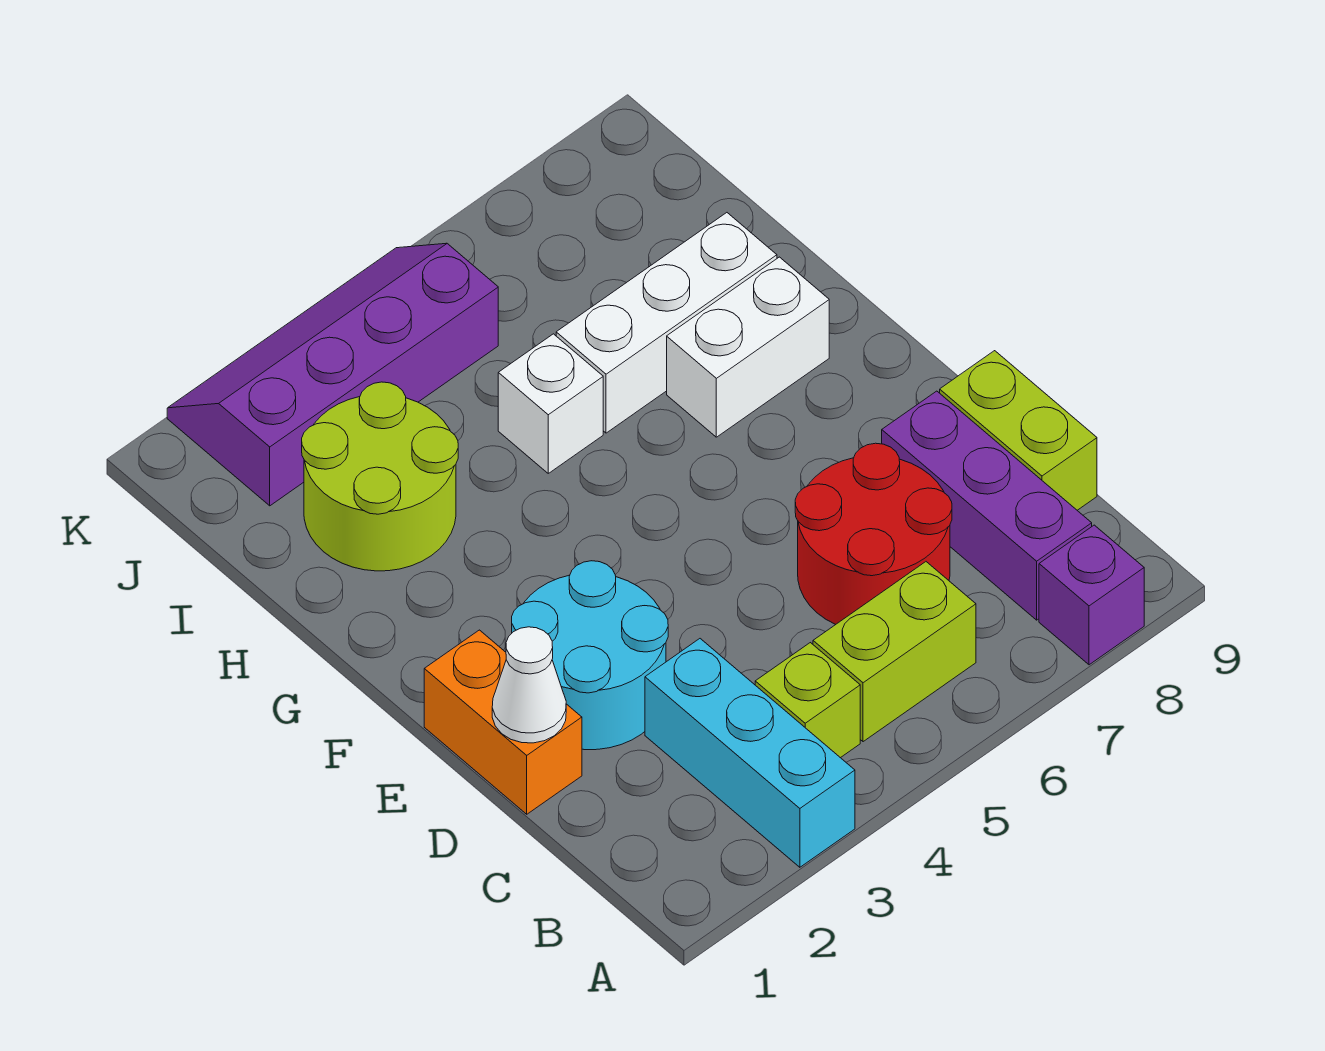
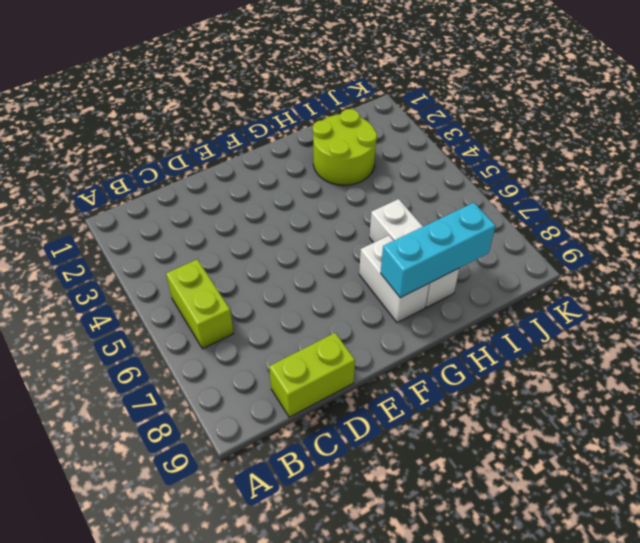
cyan 1x3 brick [381,203,495,298] -> cyan 1x3 brick moved to [645,639,855,867]
none -> purple 1x1 brick [1039,525,1144,665]
none -> lime 1x1 brick [755,643,860,758]
none -> purple 1x3 brick [882,391,1092,620]

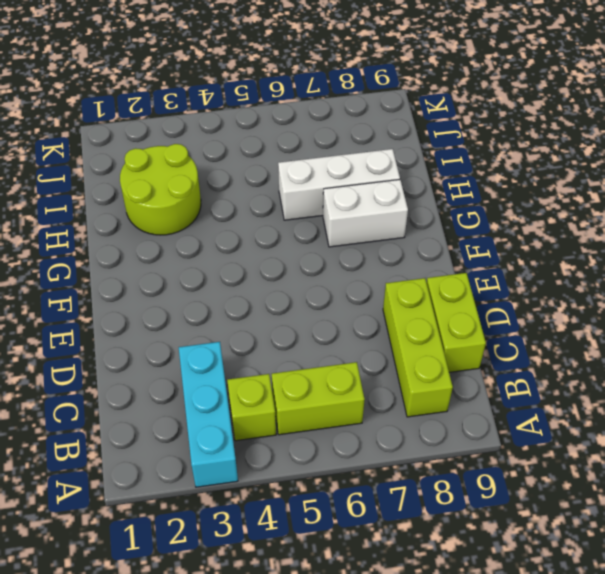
lime 1x3 brick [383,278,453,417] -> purple 1x3 brick [882,391,1092,620]
none -> purple 1x1 brick [1039,525,1144,665]
none -> red 2x2 round brick [795,443,952,625]
none -> orange 1x2 brick [424,630,582,814]

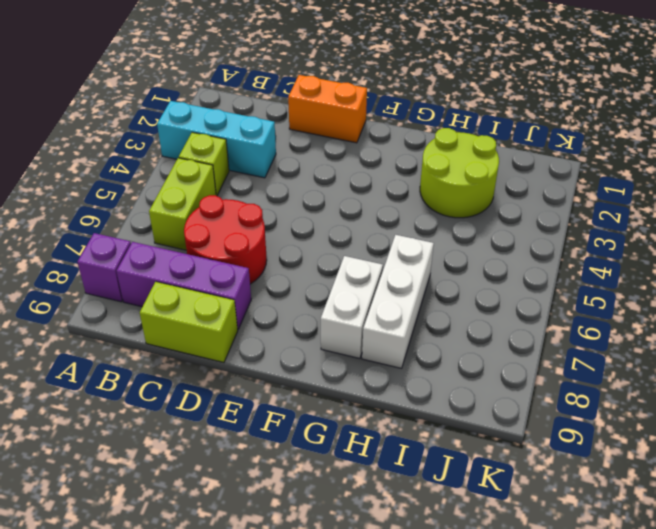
none -> cyan 2x2 round brick [512,561,668,750]
none -> white 1x1 brick [498,334,603,473]
none -> purple 2x4 slope [167,243,498,506]

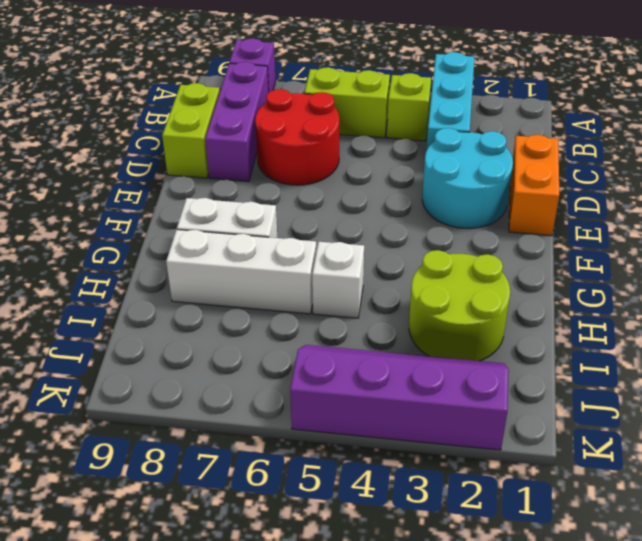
purple 2x4 slope [290,345,509,450] -> purple 2x4 slope turned to [167,243,498,506]
none -> white 1x1 cone [492,627,566,743]

